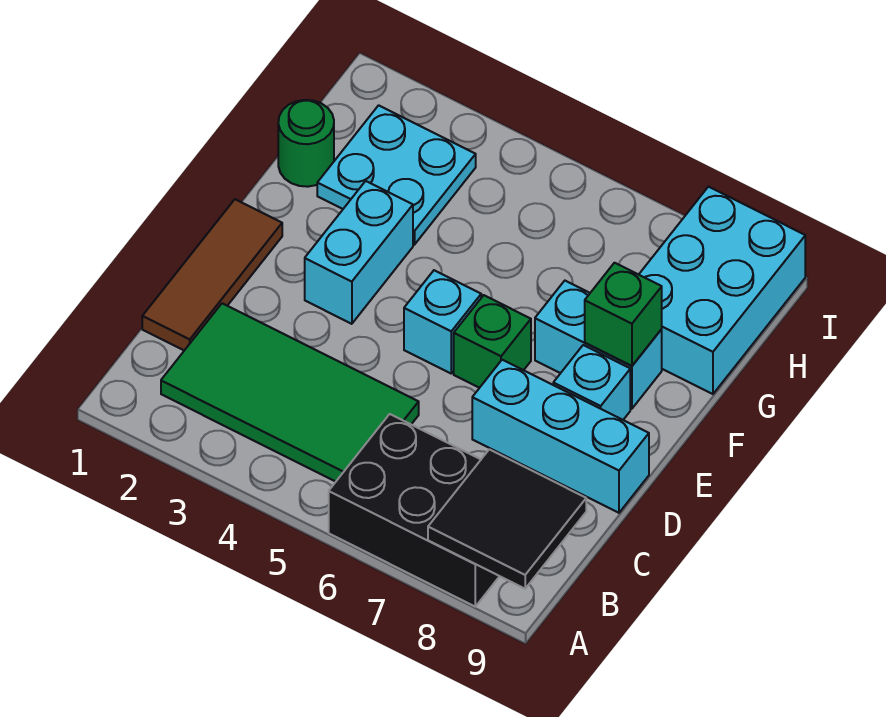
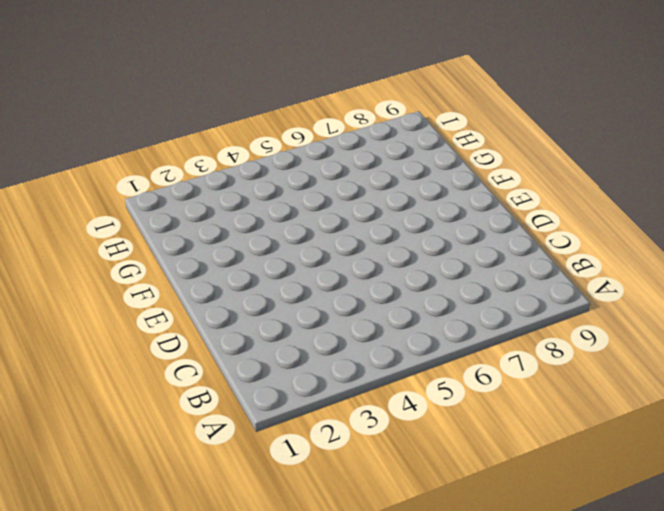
none -> black 2x3 brick [329,414,499,606]
none -> green 2x4 tile [161,303,419,482]
none -> brown 1x3 tile [142,199,282,350]

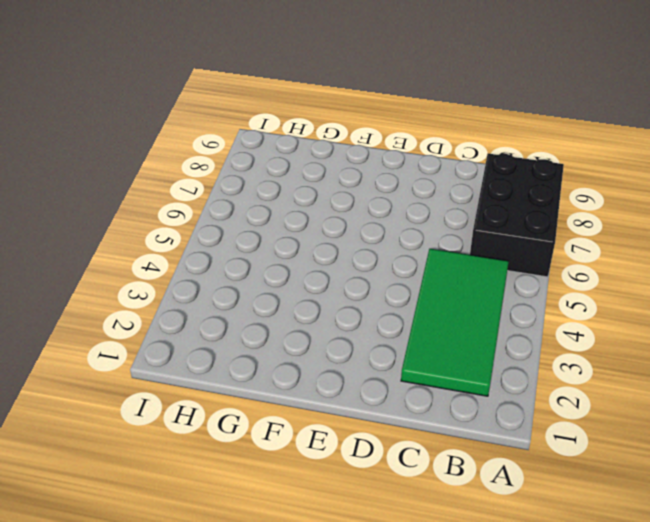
none -> brown 1x3 tile [142,199,282,350]
none -> cyan 1x3 brick [472,360,649,513]
none -> cyan 1x2 brick [305,181,413,324]

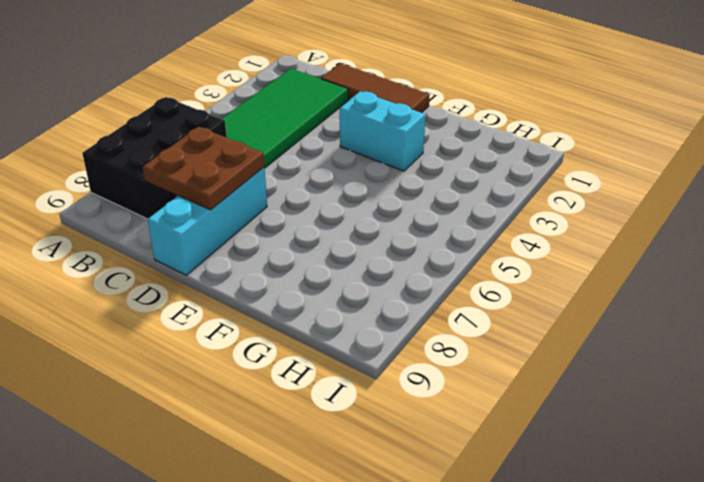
brown 2x2 plate [143,127,264,210] -> none
none -> cyan 1x1 brick [404,270,481,373]
none -> green 1x1 brick [454,295,531,388]
none -> cyan 1x1 brick [553,345,630,420]

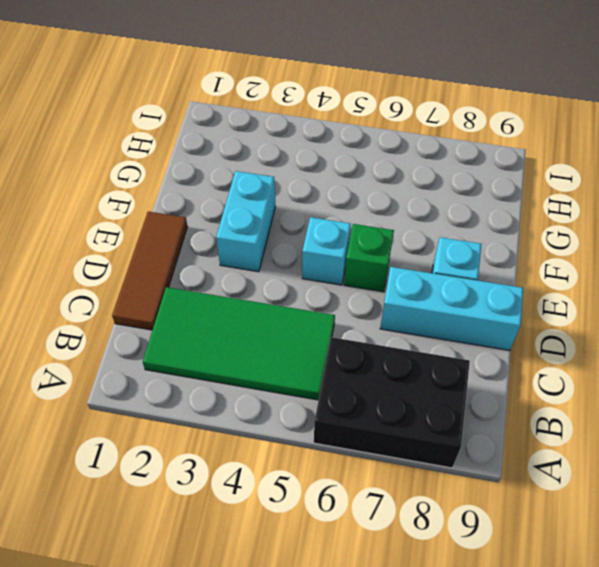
none -> cyan 1x2 brick [535,281,662,409]
none -> green 1x1 round brick [278,100,334,187]
none -> cyan 2x2 plate [317,105,476,245]

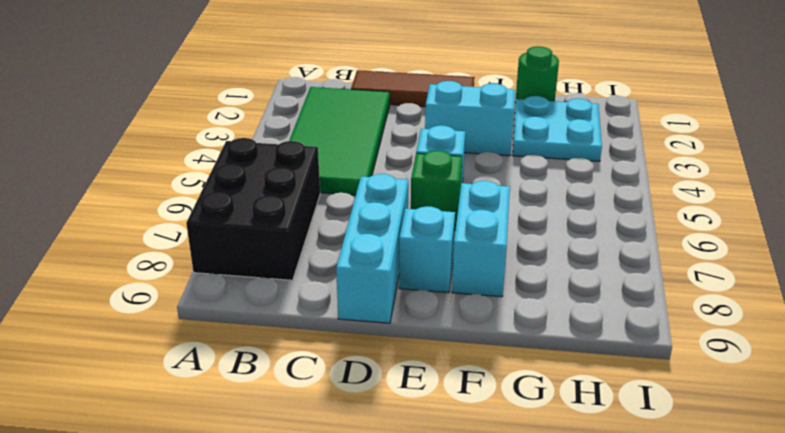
none -> cyan 2x3 brick [639,187,805,394]
none -> black 2x2 tile [428,449,586,589]
none -> green 1x1 brick [585,263,662,366]

